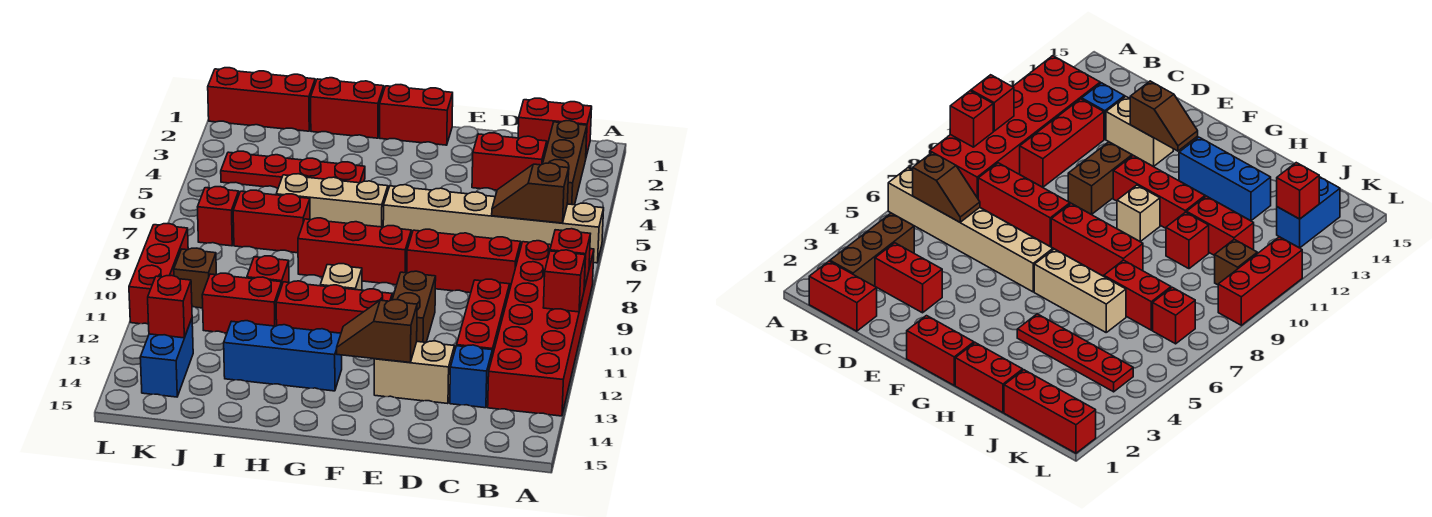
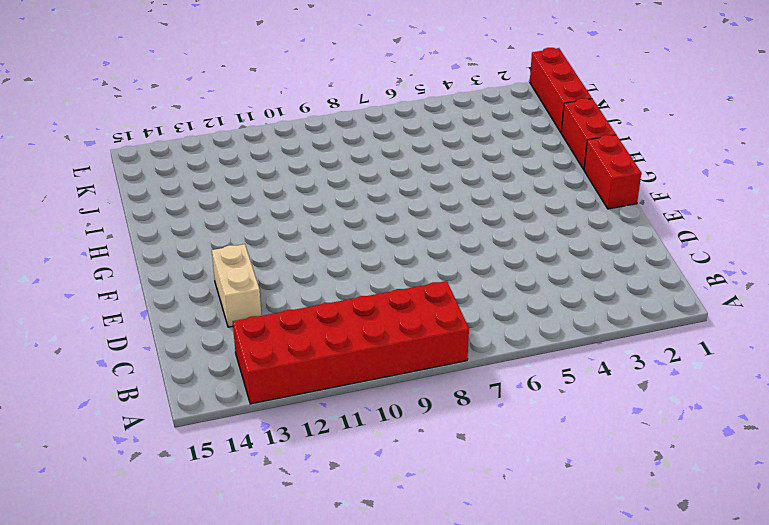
none -> tan 1x6 brick [383,185,604,263]
none -> red 1x2 brick [518,98,592,156]
none -> brown 1x3 brick [543,121,587,205]
none -> red 1x2 brick [472,133,547,190]

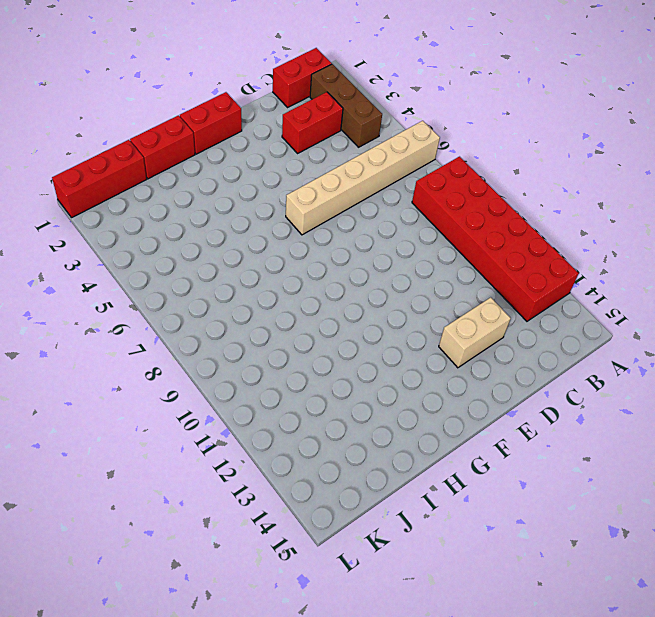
none -> red 1x3 brick [407,229,521,293]
none -> red 1x3 brick [457,279,510,356]
none -> blue 1x1 brick [450,345,492,408]
none -> brown 1x2 brick [392,271,436,342]

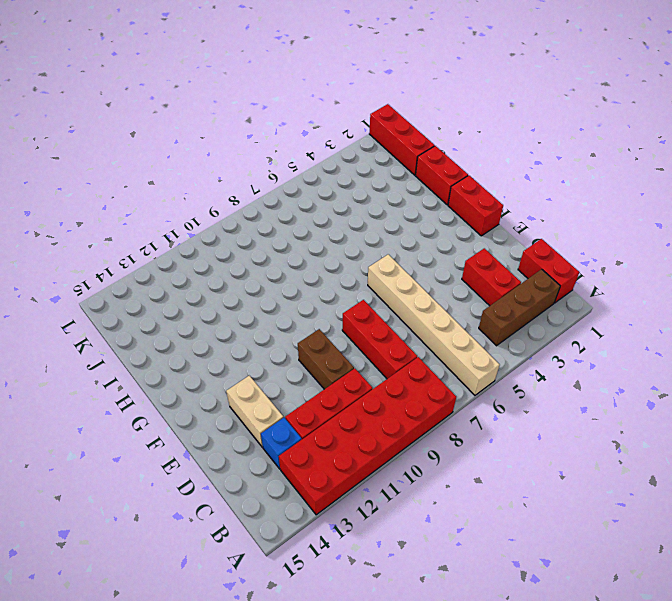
brown 1x2 brick [298,329,354,389] -> brown 1x2 brick turned to [392,271,436,342]
none -> red 1x3 brick [298,218,411,285]
none -> red 1x3 brick [276,281,392,333]
none -> tan 1x3 brick [276,174,388,227]
none -> tan 1x1 brick [320,264,362,290]

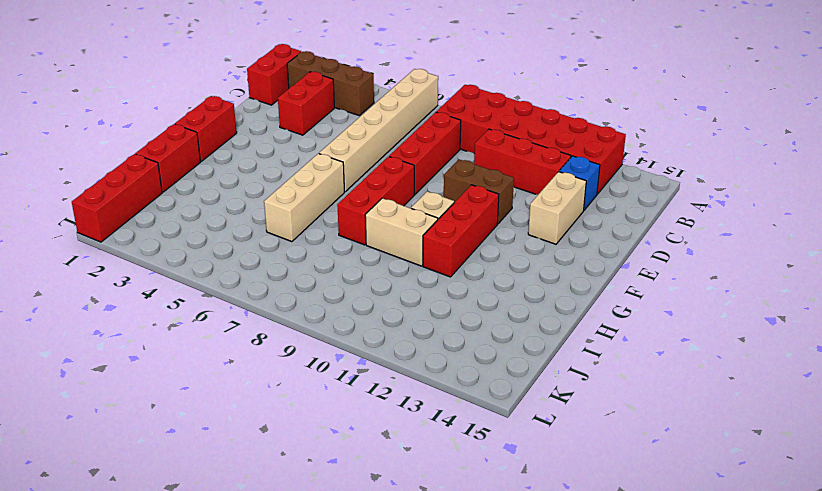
tan 1x2 brick [365,198,438,266] -> none
none -> blue 1x3 brick [224,321,342,391]
none -> red 1x4 plate [221,151,365,188]
none -> red 1x2 brick [233,190,310,253]
none -> red 1x1 brick [247,256,289,284]

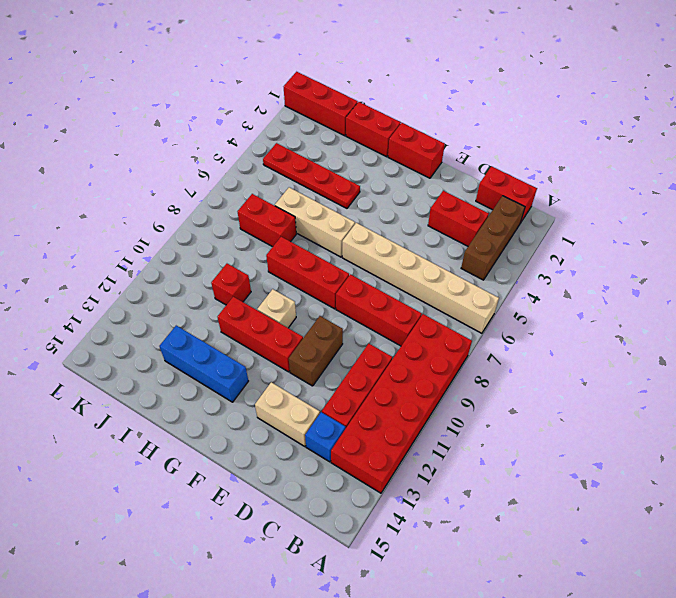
none -> red 1x2 brick [202,273,282,333]
none -> red 1x1 brick [198,187,239,246]
none -> brown 1x1 brick [174,248,216,308]
none -> blue 1x2 brick [140,319,193,397]

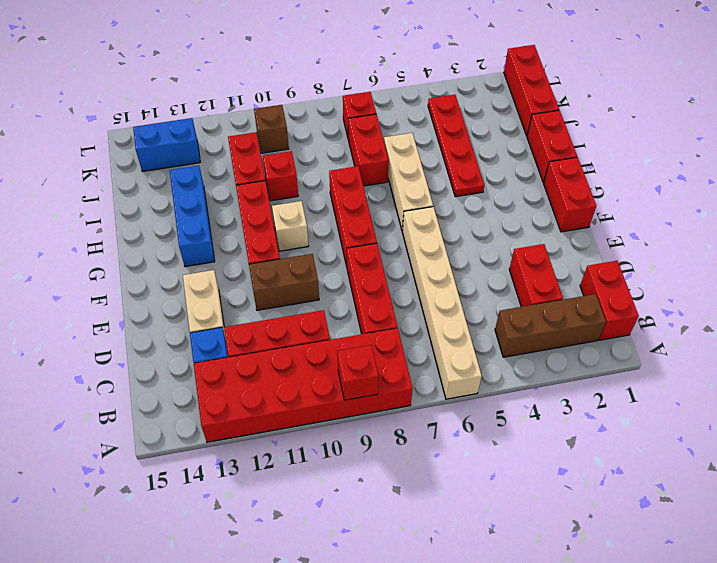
none -> red 1x3 brick [129,224,188,324]
none -> red 1x1 brick [543,250,585,312]
none -> brown 1x2 slope [492,163,569,223]
none -> brown 1x2 slope [337,300,417,362]

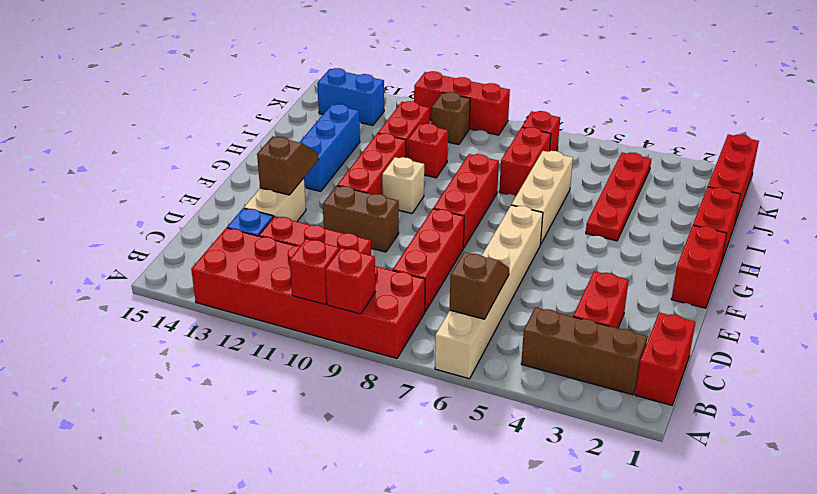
none -> red 1x1 brick [148,275,192,338]

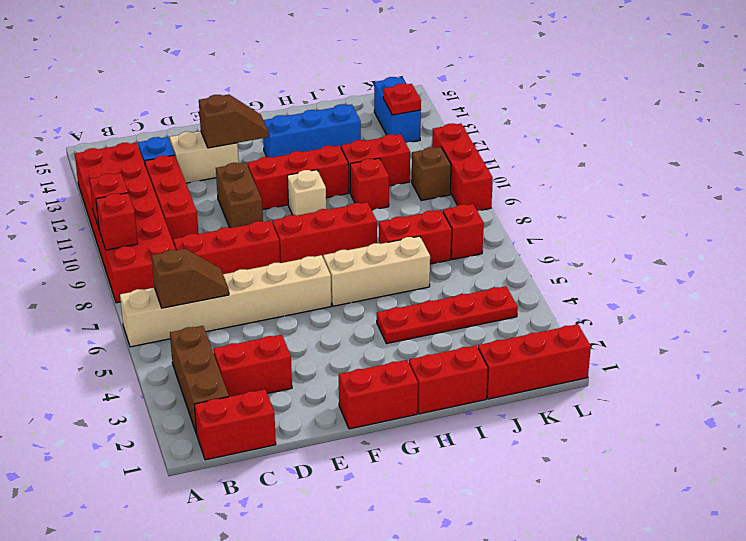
red 1x1 plate [383,83,421,115] -> red 1x1 brick [148,275,192,338]

